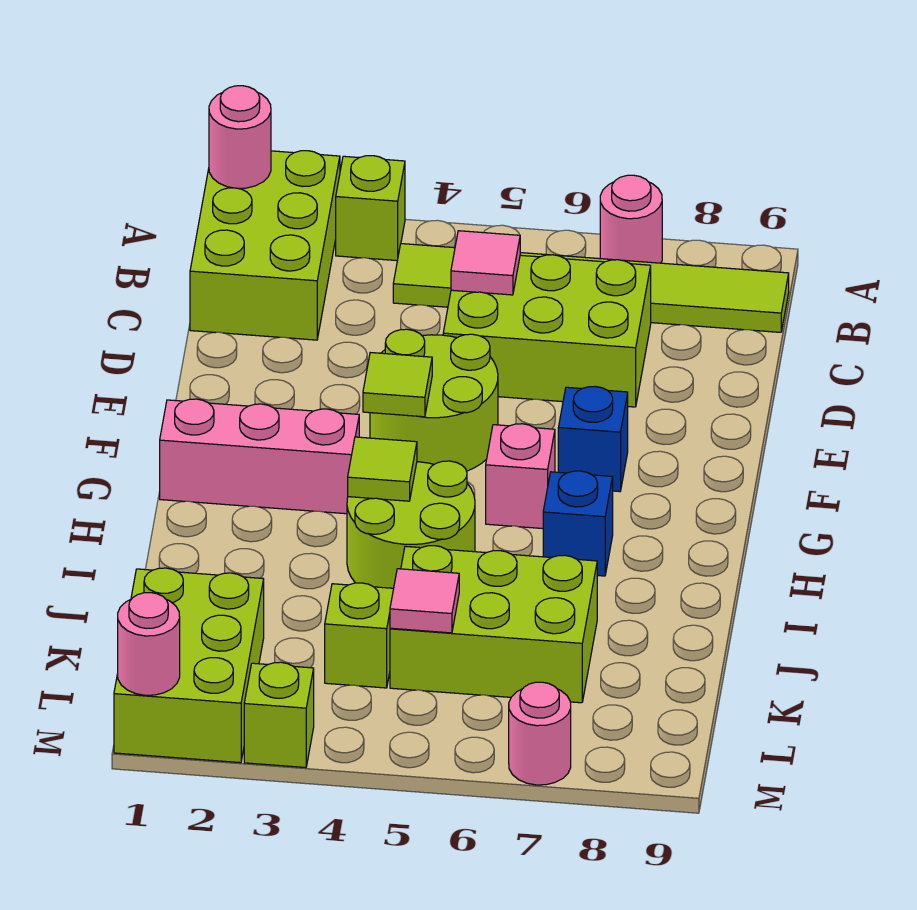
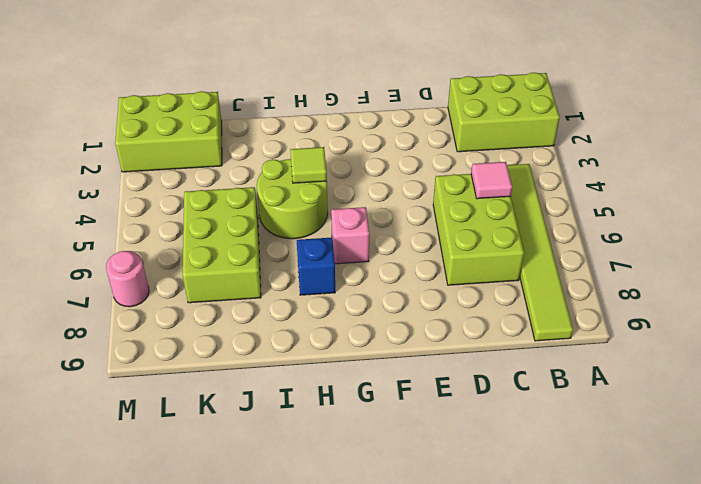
none -> lime 1x1 brick [336,156,405,261]
none -> pink 1x1 round brick [600,175,662,263]
none -> lime 2x2 round brick [370,329,498,471]

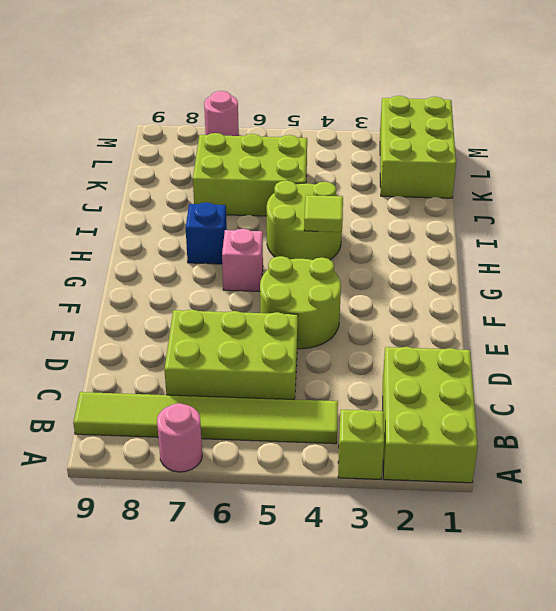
none -> blue 1x1 brick [558,386,628,492]
none -> pink 1x3 brick [160,399,359,514]
none -> lime 1x1 brick [325,583,394,688]

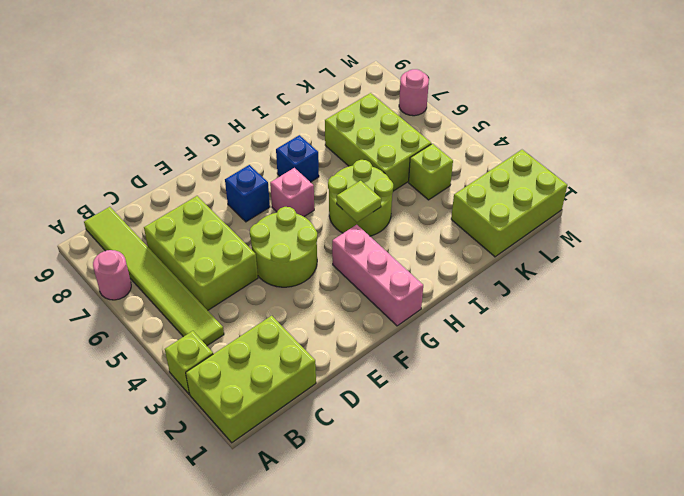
none -> lime 1x1 brick [244,662,314,768]
none -> pink 1x1 round brick [209,86,271,188]
none -> pink 1x1 tile [451,231,520,295]

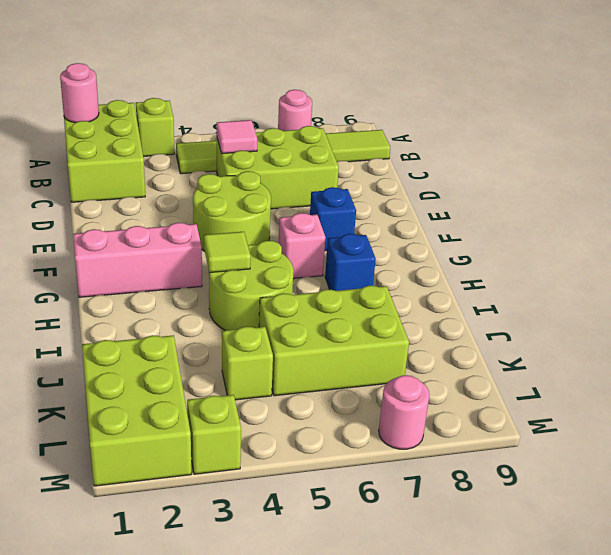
none -> lime 1x1 tile [363,353,432,417]
none -> pink 1x1 tile [390,569,459,633]
none -> pink 1x1 round brick [118,593,180,695]

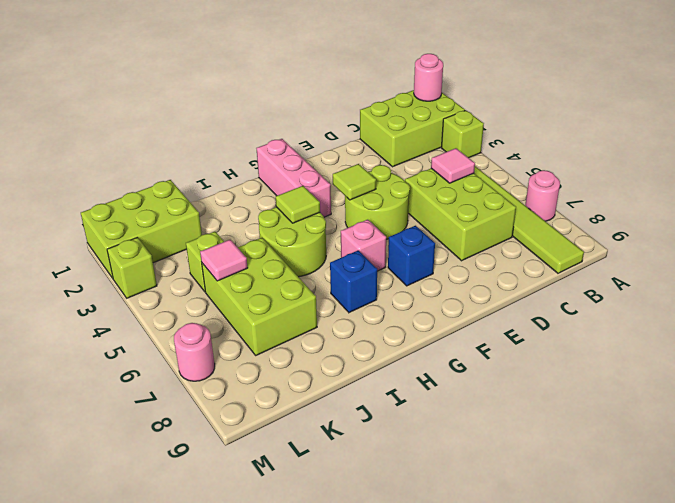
none -> pink 1x1 round brick [118,593,180,695]

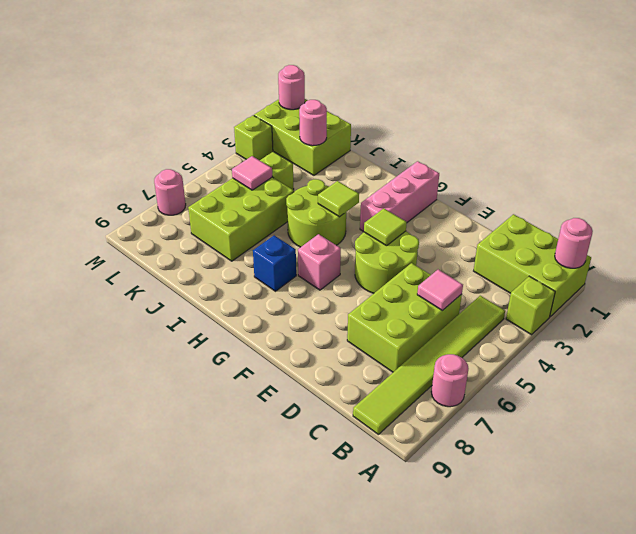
pink 1x1 round brick [299,100,327,146] -> none
none -> blue 1x1 brick [558,386,628,492]

